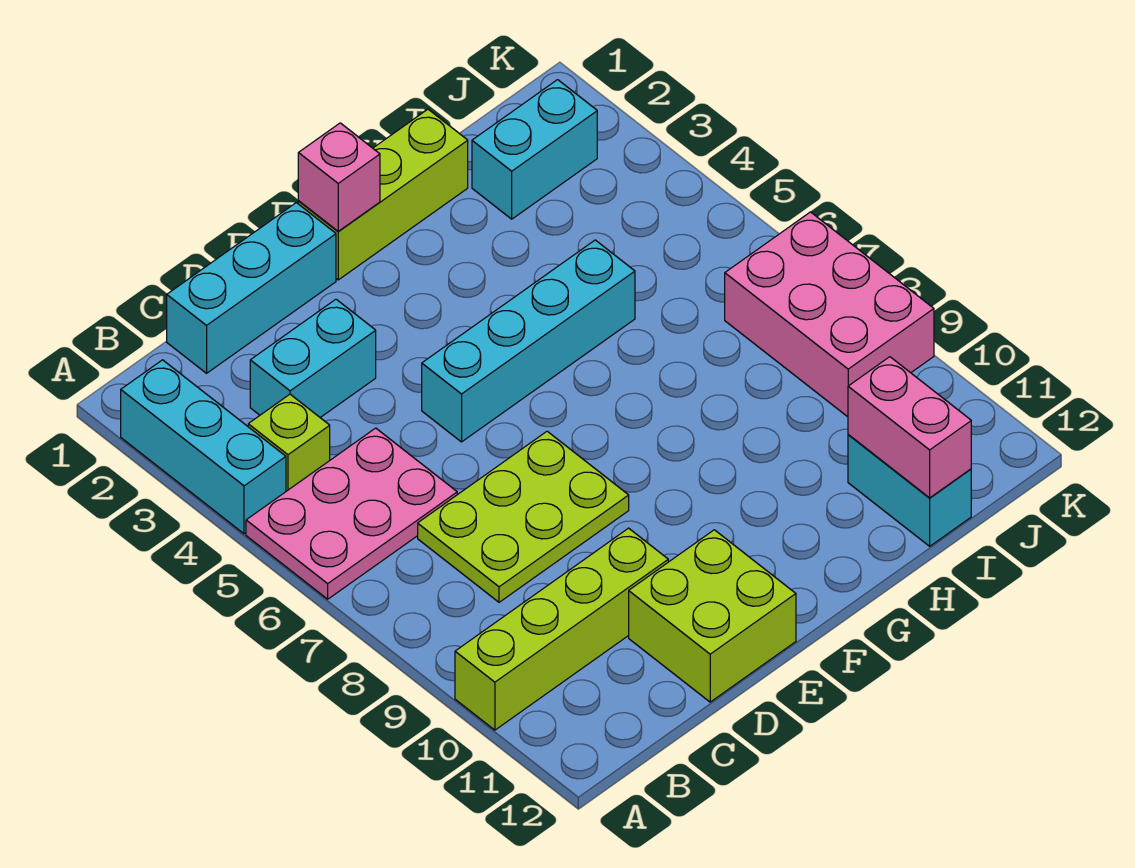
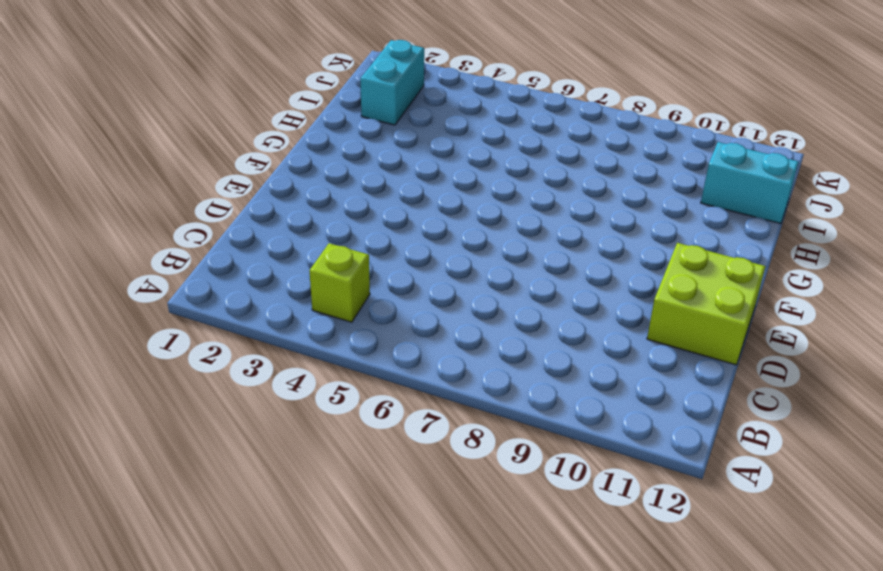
none -> cyan 1x3 brick [121,360,286,534]
none -> pink 2x3 plate [246,428,457,599]
none -> lime 1x4 brick [455,528,668,730]

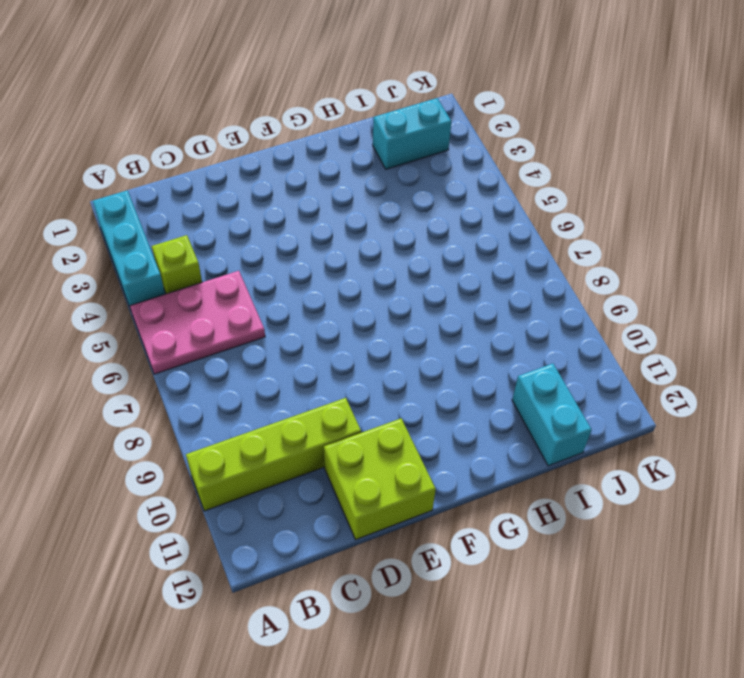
none -> cyan 1x3 brick [167,203,336,373]
none -> cyan 1x2 brick [250,299,376,417]
none -> lime 2x3 plate [418,431,629,602]

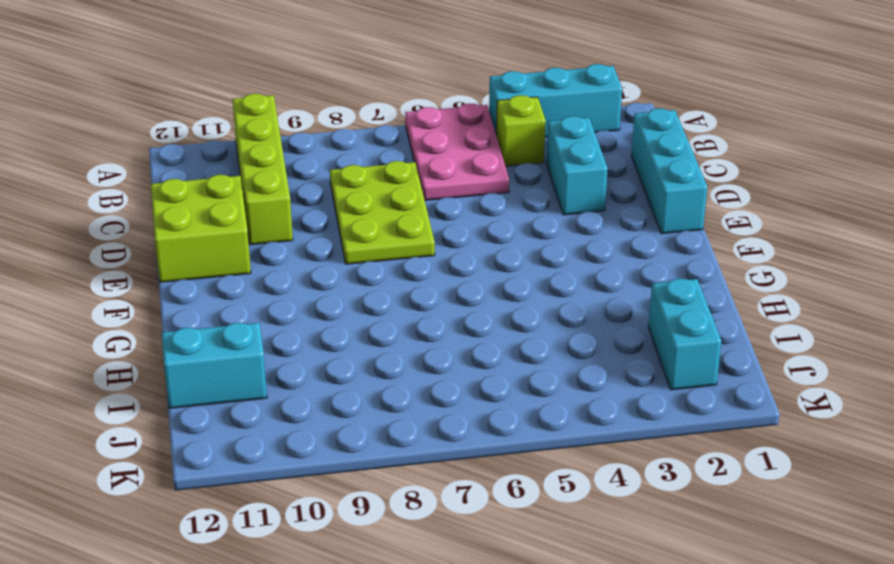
none -> cyan 1x4 brick [422,240,635,442]
none -> lime 1x3 brick [298,109,468,280]
none -> pink 2x3 brick [725,212,934,417]

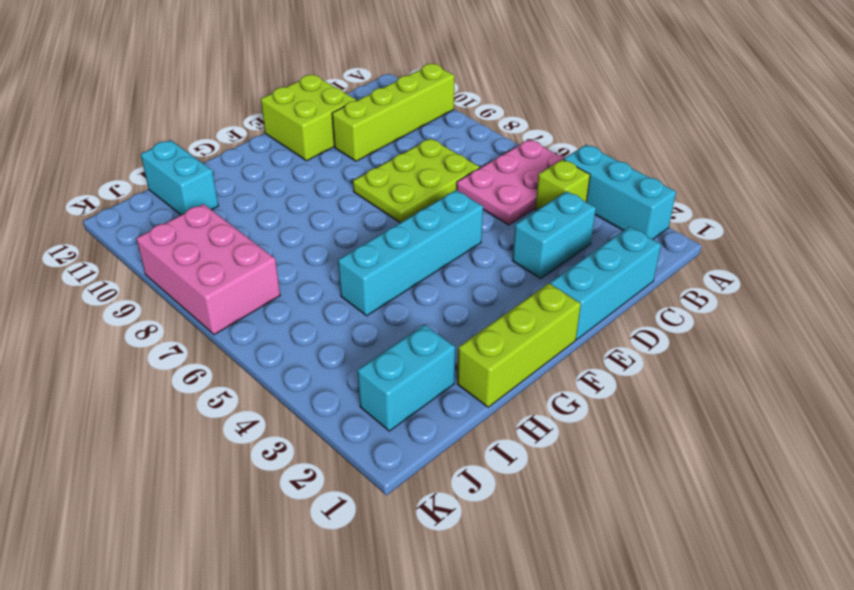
none -> pink 1x1 brick [298,123,380,231]
none -> pink 1x2 brick [848,357,971,498]

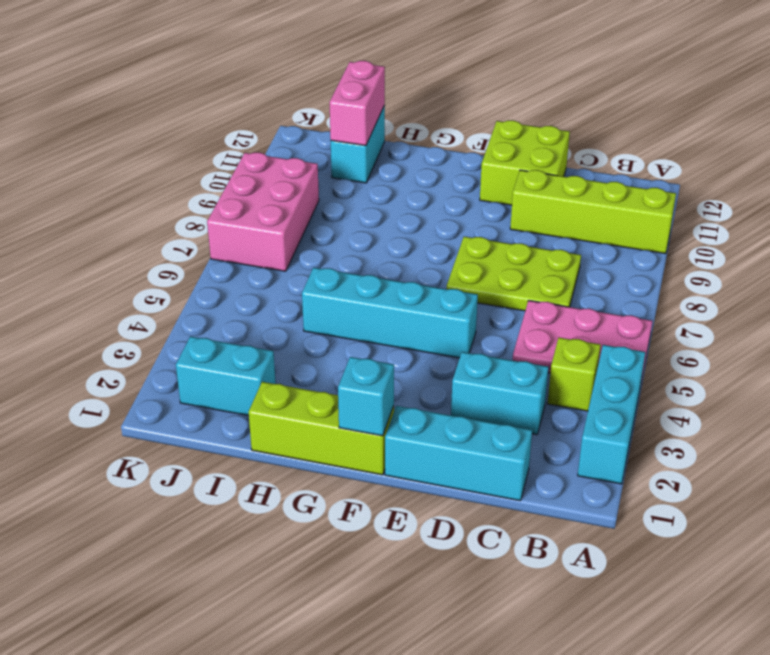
cyan 1x1 brick [338,357,394,436] -> pink 1x1 brick [298,123,380,231]

